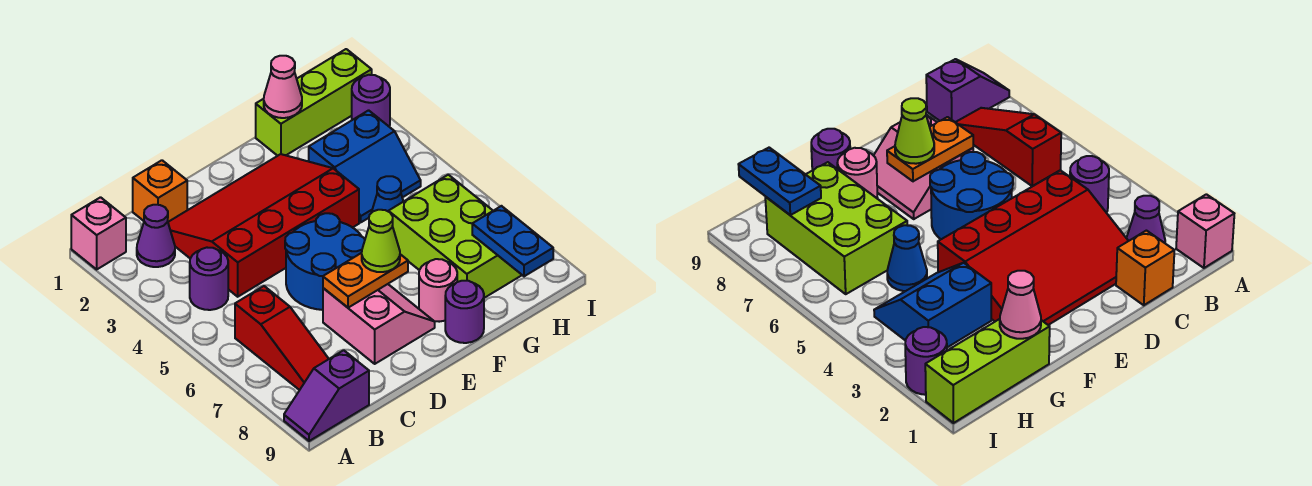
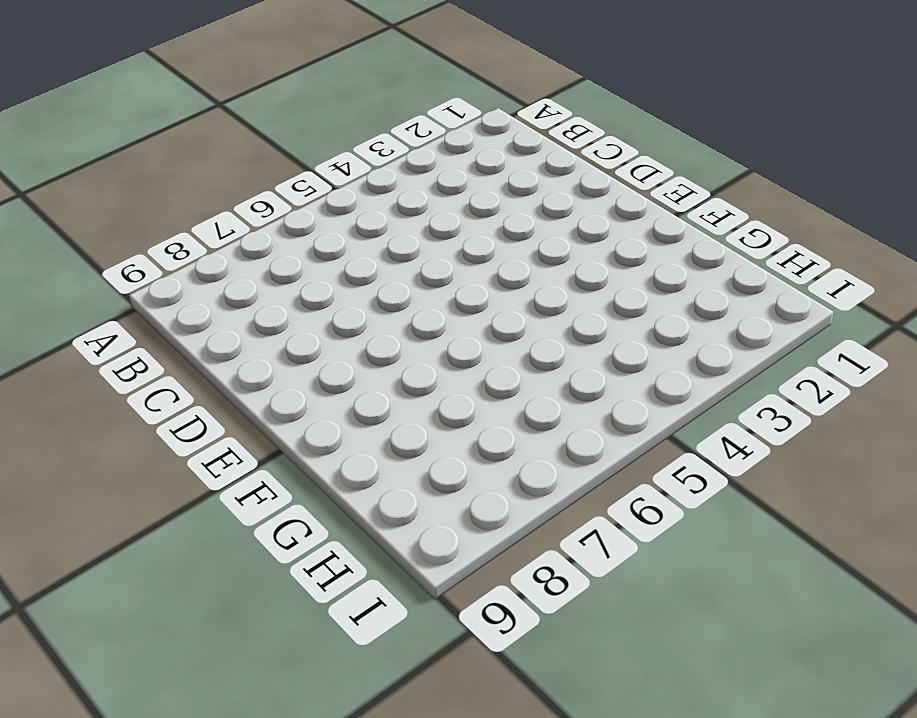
none -> pink 1x1 brick [71,197,126,269]
none -> purple 1x2 slope [284,350,369,441]
none -> purple 1x1 cone [137,205,175,267]

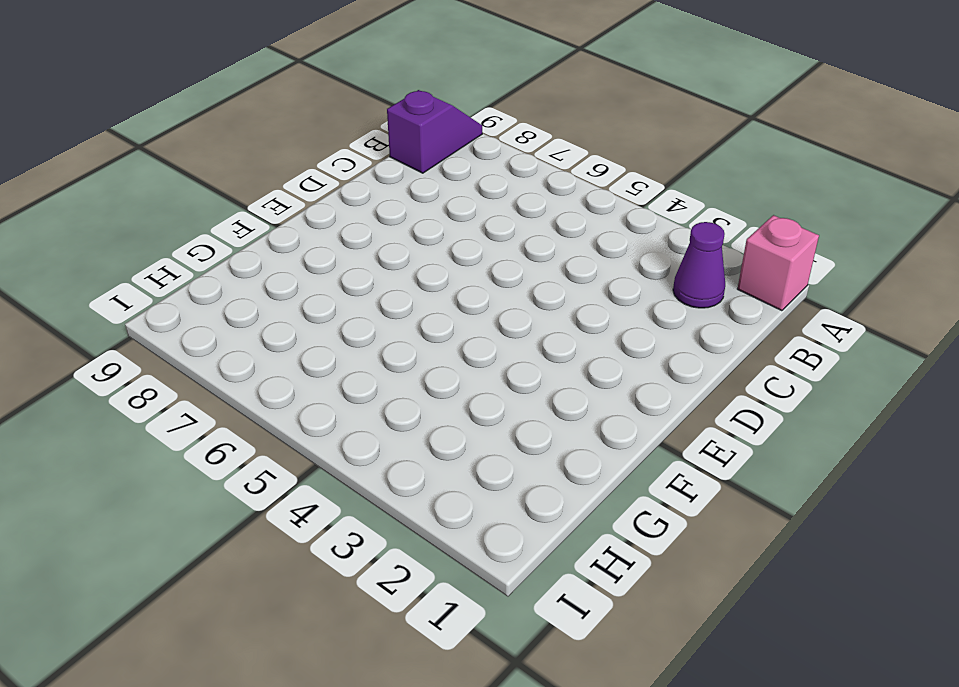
none -> purple 1x1 round brick [190,248,228,310]
none -> red 1x3 slope [235,286,329,390]
none -> orange 1x1 brick [133,160,187,222]

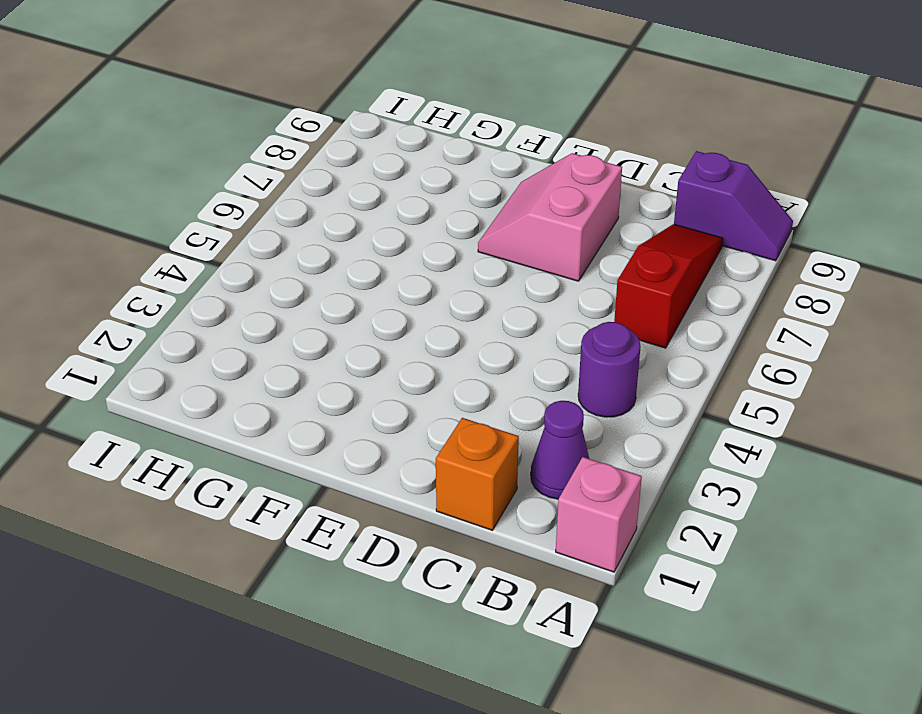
none -> red 3x4 slope [168,154,359,297]
none -> blue 2x2 round brick [285,213,365,310]
none -> pink 1x1 round brick [419,259,457,322]

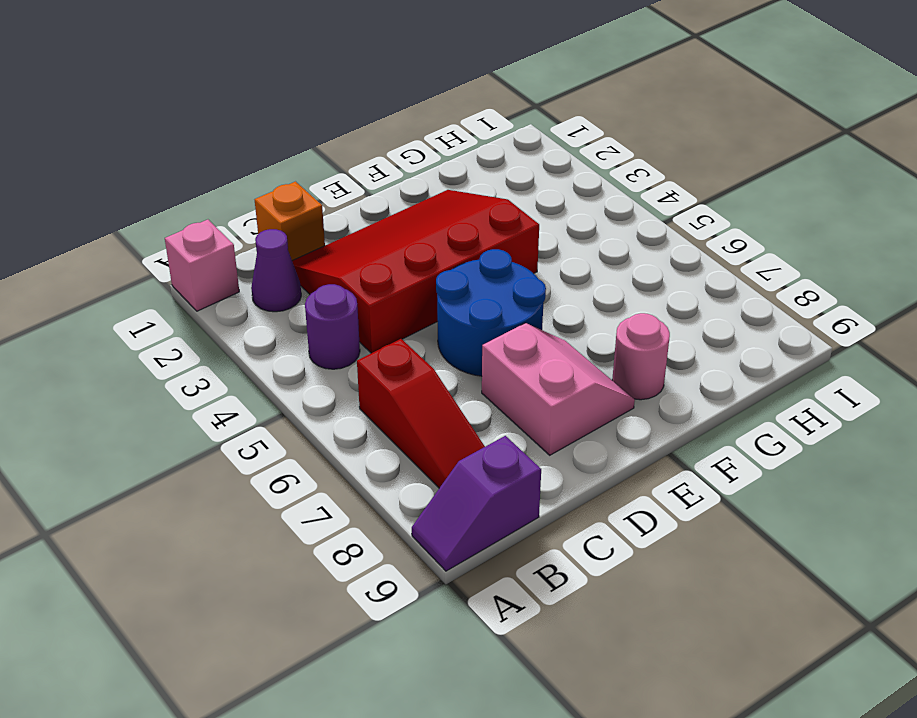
none -> purple 1x1 round brick [445,281,484,343]
none -> lime 1x3 brick [256,49,372,156]
none -> blue 2x2 slope [309,110,421,222]

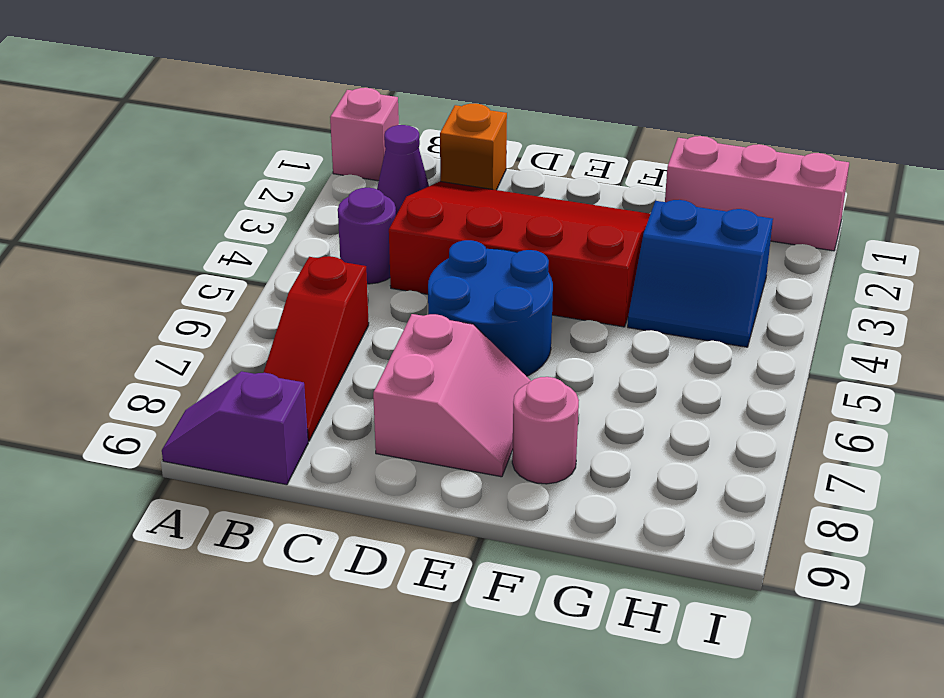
pink 1x3 brick [665,136,849,251] -> lime 1x3 brick [256,49,372,156]
none -> purple 1x1 round brick [445,281,484,343]
none -> blue 1x1 cone [371,176,403,213]
none -> lime 2x3 brick [388,175,522,298]

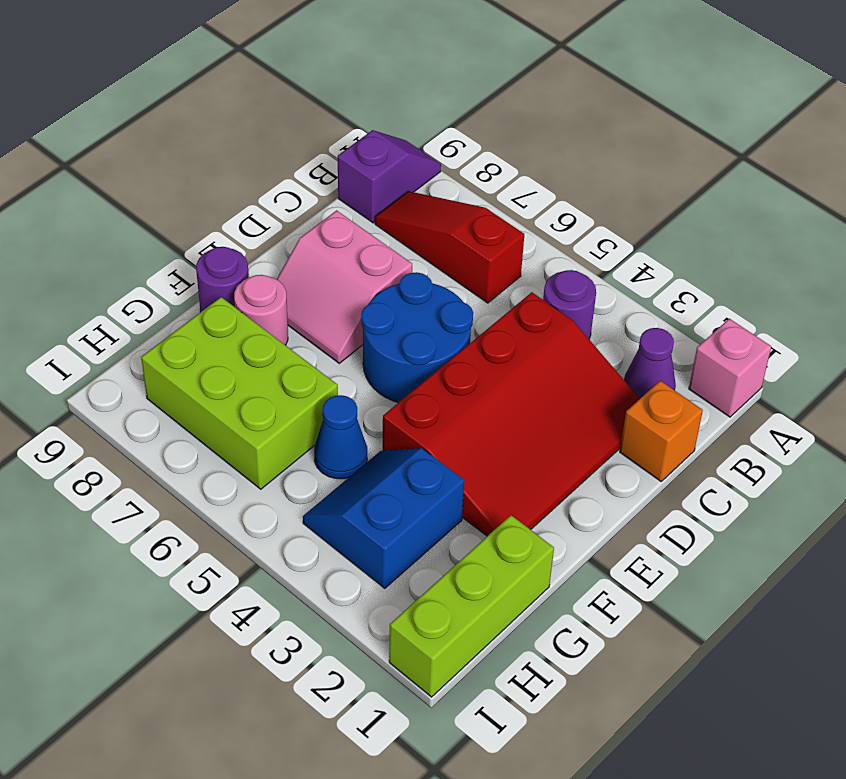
none -> purple 1x1 round brick [352,75,390,127]
none -> orange 1x2 plate [323,253,408,308]
none -> pink 1x1 cone [264,56,302,118]

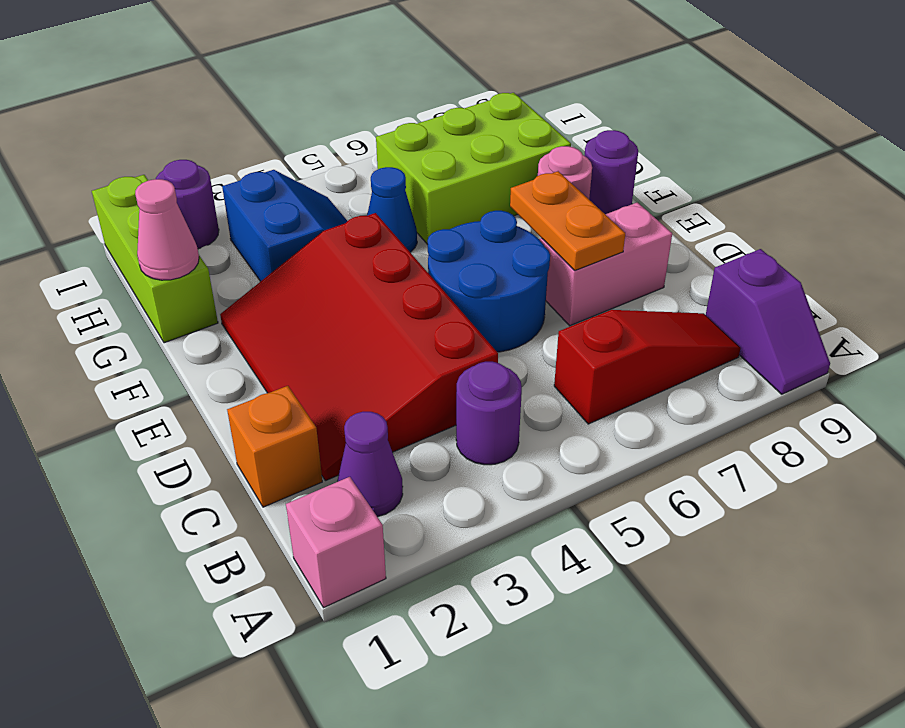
none -> blue 1x2 plate [472,206,553,276]
none -> lime 1x1 cone [362,210,400,272]

